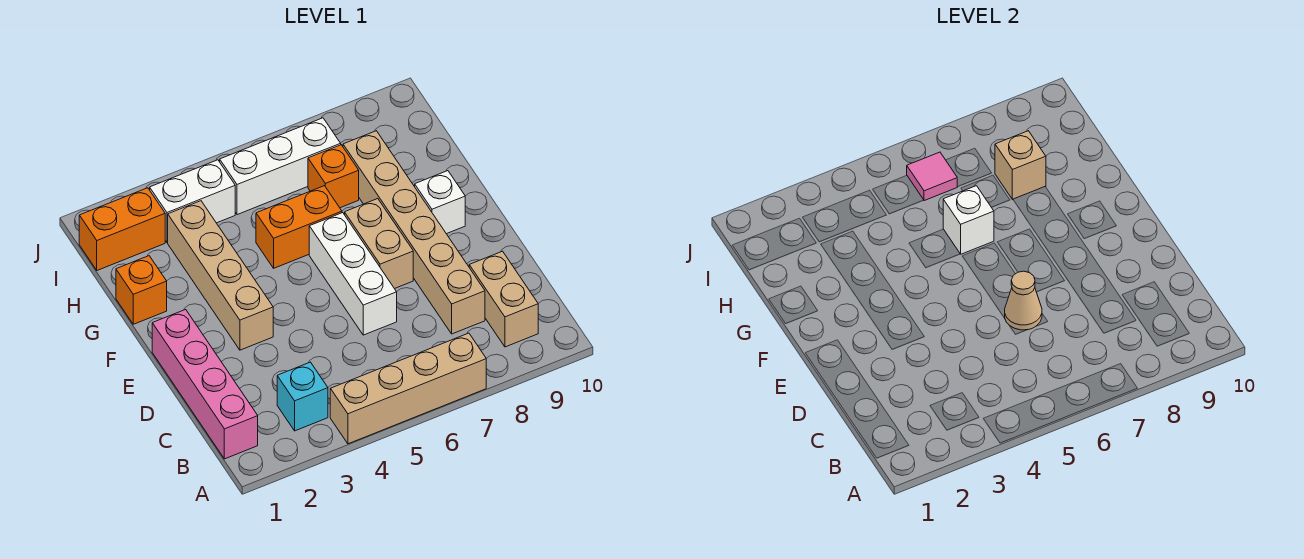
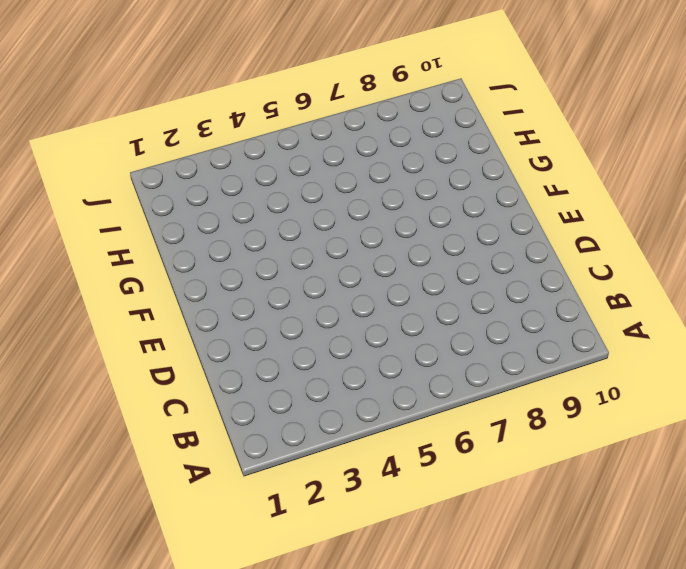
none -> tan 1x4 brick [330,333,486,444]
none -> pink 1x4 brick [152,309,258,459]
none -> cyan 1x1 brick [277,362,328,431]

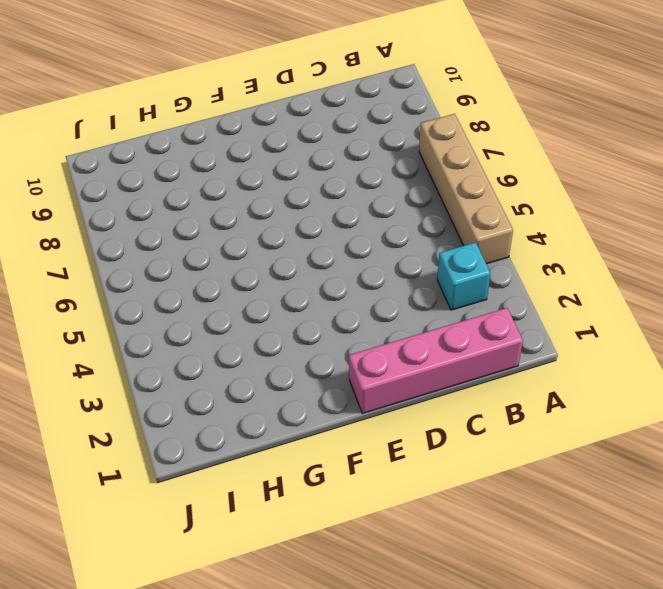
none -> tan 1x2 brick [469,251,538,347]
none -> tan 1x6 brick [343,131,485,334]
none -> white 1x3 brick [309,213,397,335]

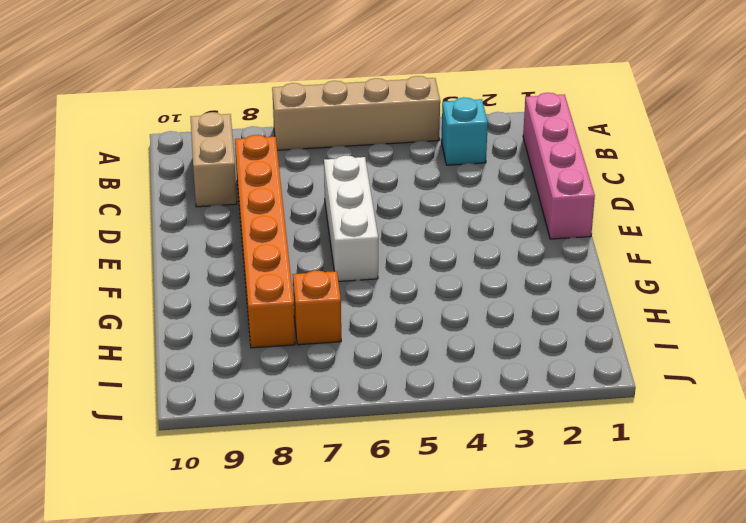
orange 1x6 brick [235,135,295,348] -> tan 1x6 brick [343,131,485,334]
none -> tan 1x4 brick [168,201,273,350]
none -> tan 1x2 brick [345,199,413,289]
none -> white 1x1 brick [415,171,465,234]

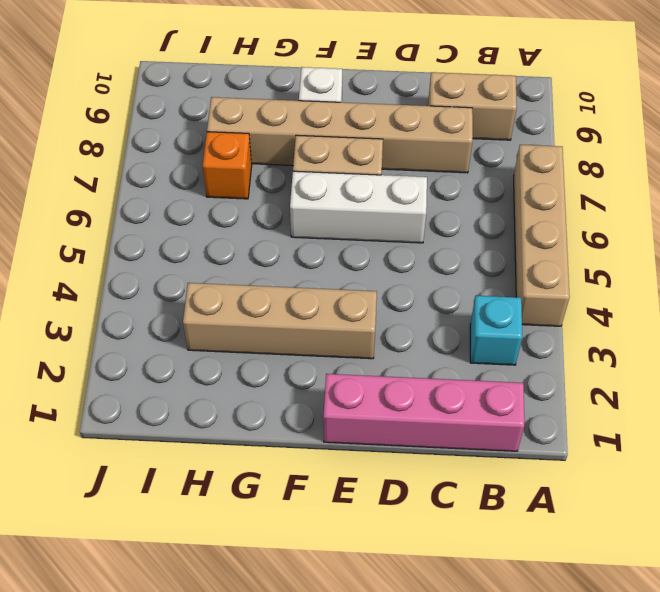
none -> orange 1x1 brick [116,256,167,324]
none -> orange 1x2 brick [256,186,342,268]
none -> orange 1x2 brick [79,188,165,270]

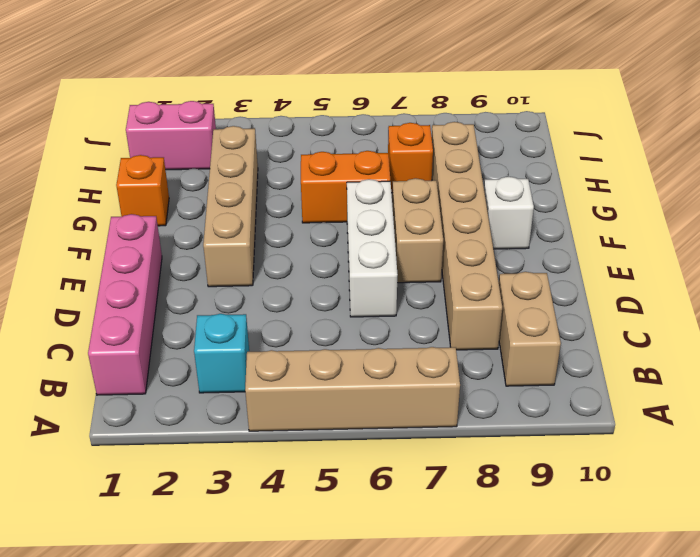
pink 1x2 brick [126,101,216,170] -> orange 1x2 brick [79,188,165,270]
none -> white 1x2 brick [150,160,235,243]
none -> white 1x3 brick [220,118,341,215]
none -> tan 1x1 cone [1005,271,1042,330]

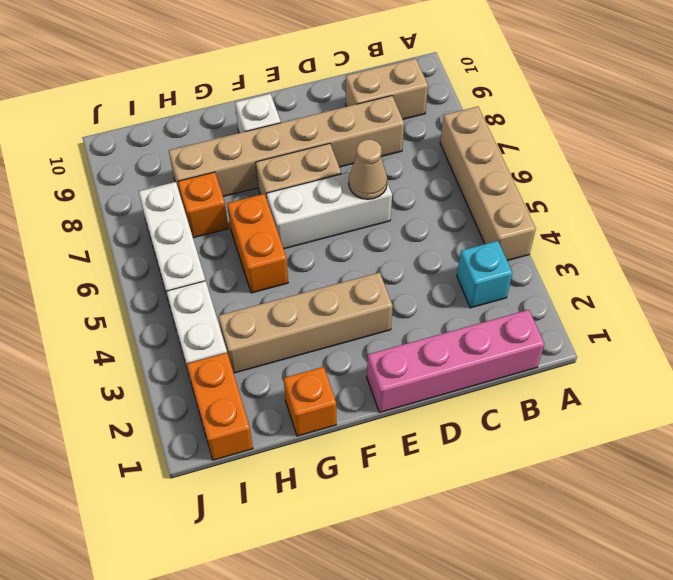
none -> white 1x1 brick [943,186,994,254]
none -> tan 1x1 brick [995,131,1046,200]
none -> pink 1x1 tile [907,152,957,201]

